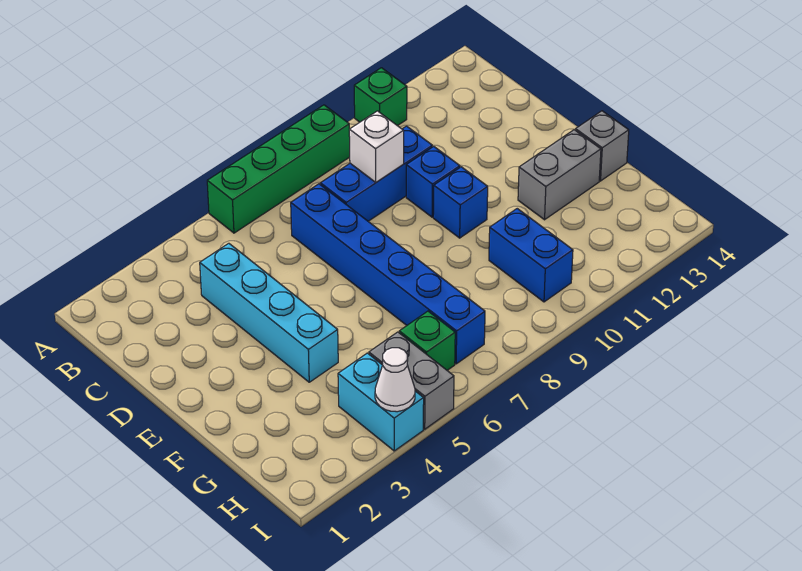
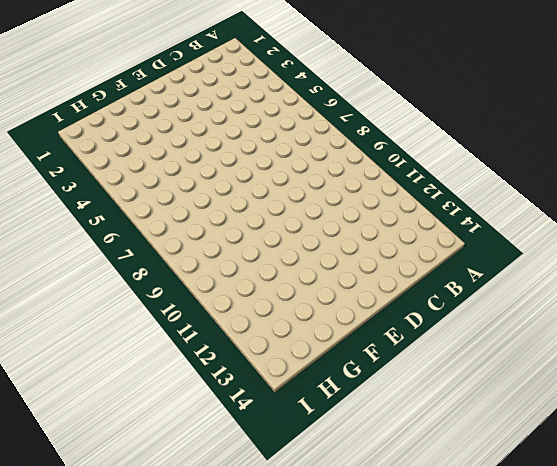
none -> green 1x4 brick [207,105,350,233]
none -> green 1x1 brick [354,68,407,126]
none -> cyan 1x4 brick [200,243,338,382]

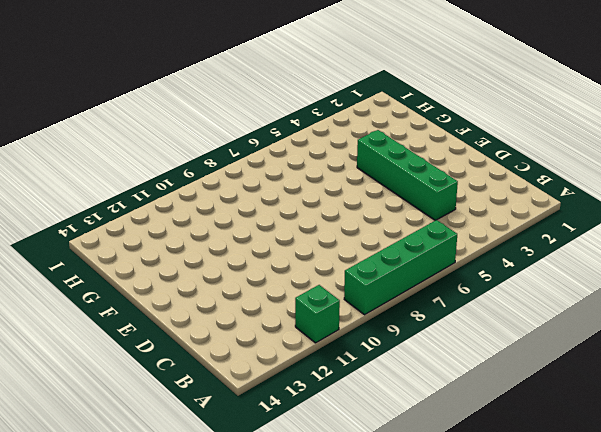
green 1x4 brick [357,130,458,220] -> cyan 1x4 brick [200,243,338,382]
none -> blue 1x6 brick [291,184,485,364]
none -> blue 1x3 brick [320,126,432,221]
none -> blue 1x1 brick [406,146,460,217]

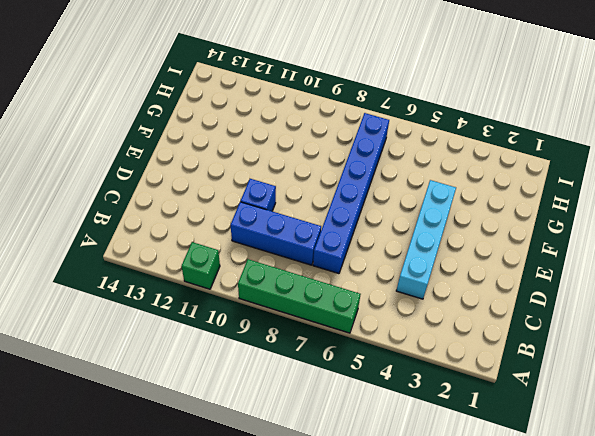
none -> blue 1x1 brick [433,167,488,238]
none -> grey 1x2 brick [518,130,601,220]
none -> grey 1x1 brick [576,111,629,181]

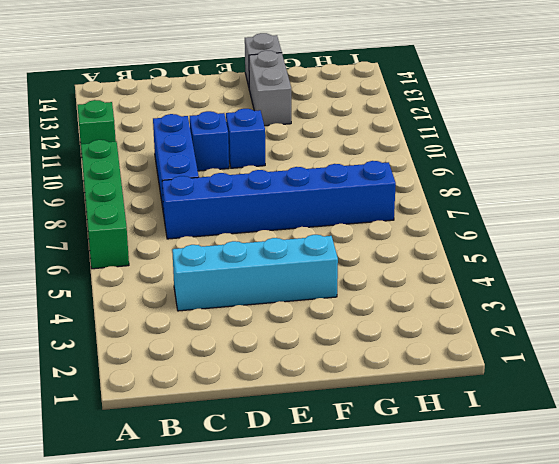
none -> blue 1x2 brick [489,209,573,302]
none -> cyan 1x2 brick [338,353,424,451]
none -> grey 1x2 brick [369,332,454,429]

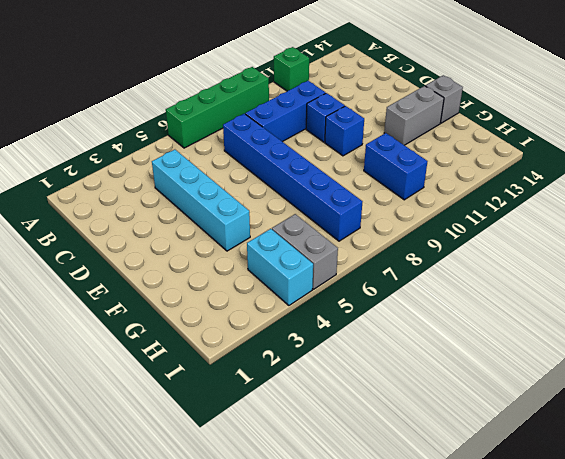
none -> green 1x1 brick [399,311,455,370]
none -> white 1x1 brick [349,111,404,182]
none -> white 1x1 cone [375,348,415,412]

